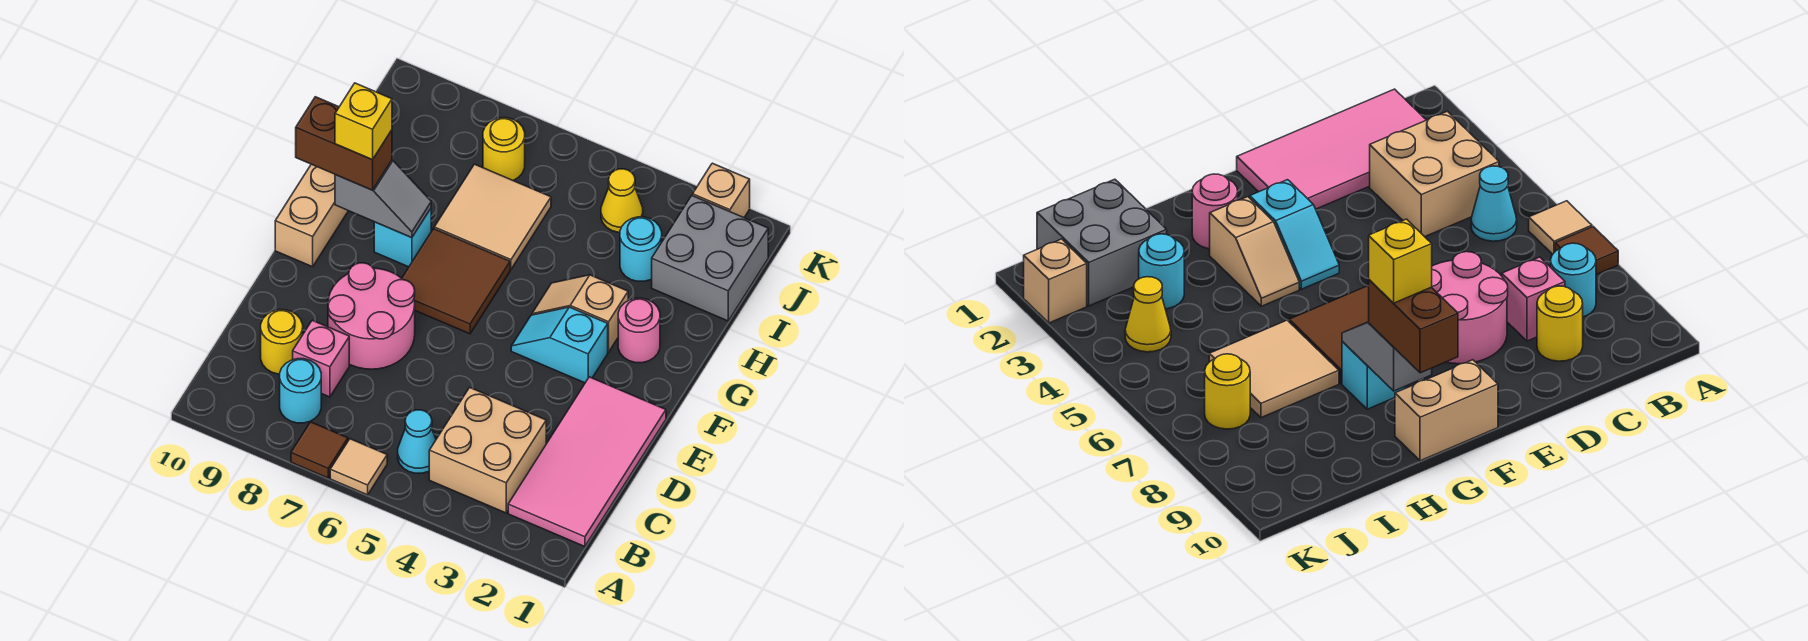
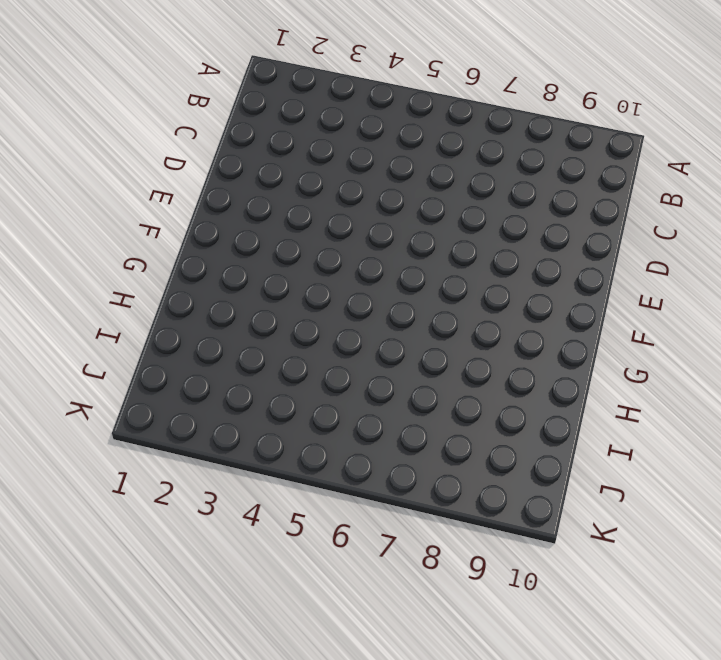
none -> tan 1x1 tile [330,439,387,495]
none -> brown 1x1 tile [291,422,348,478]
none -> pink 2x4 tile [508,377,666,547]

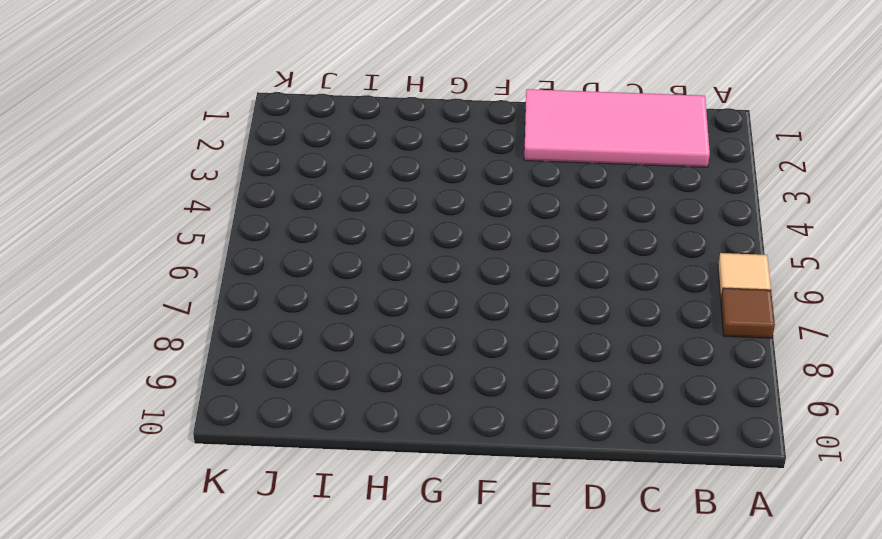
none -> tan 2x2 brick [429,387,546,513]
none -> cyan 1x1 cone [398,410,436,473]
none -> cyan 1x1 round brick [280,359,321,423]

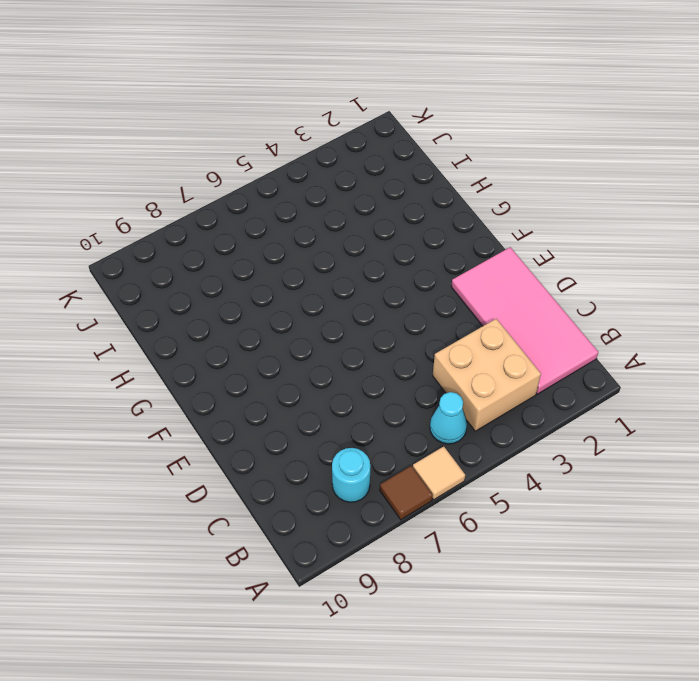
none -> pink 1x1 brick [293,320,349,397]
none -> yellow 1x1 round brick [261,310,303,374]
none -> pink 2x2 round brick [328,263,415,369]

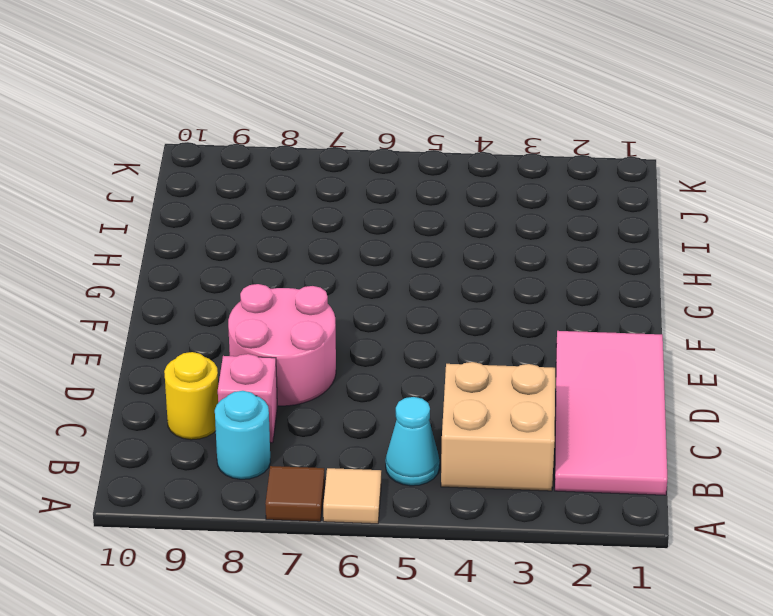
none -> cyan 1x2 slope [511,307,608,383]
none -> brown 2x2 tile [402,229,510,334]
none -> tan 1x2 brick [275,164,348,267]

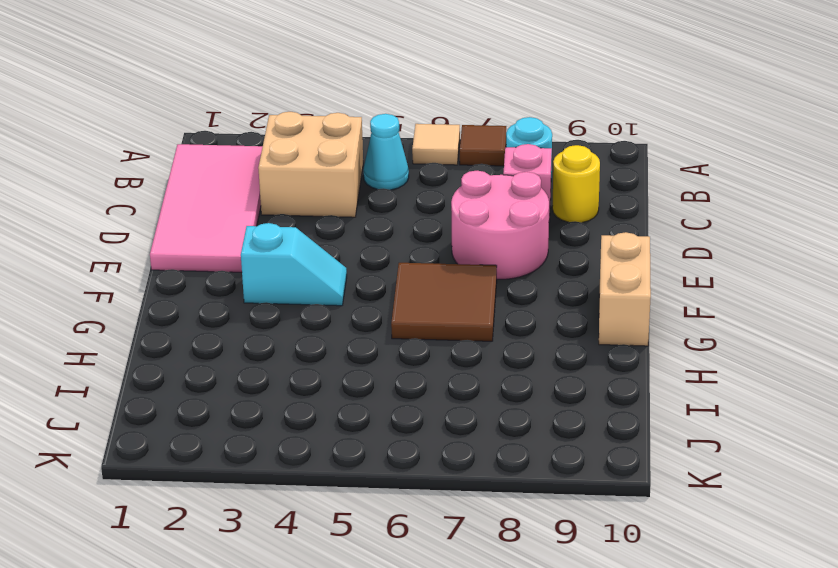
none -> pink 1x1 round brick [618,298,660,363]
none -> tan 1x2 slope [532,275,628,352]
none -> cyan 1x1 brick [374,209,431,267]

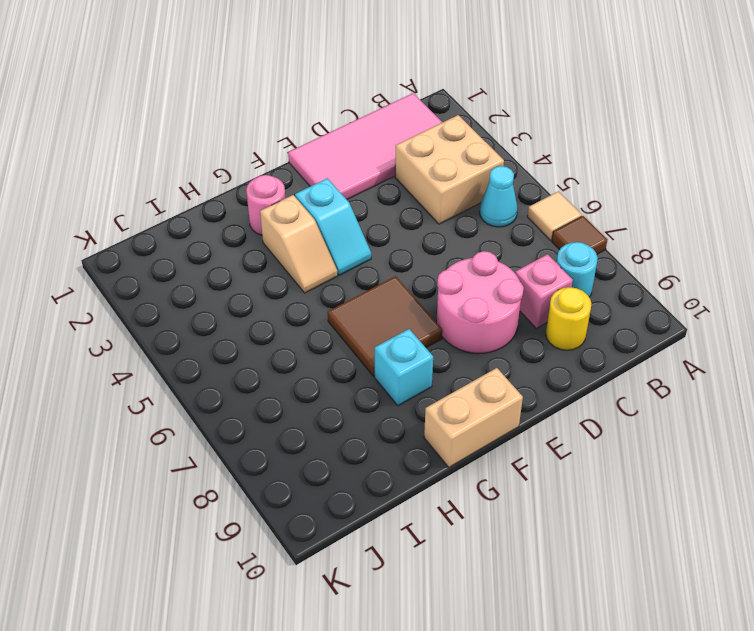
none -> tan 2x2 tile [434,164,551,269]
none -> grey 2x2 brick [652,196,768,321]
none -> cyan 1x1 round brick [620,217,662,281]

